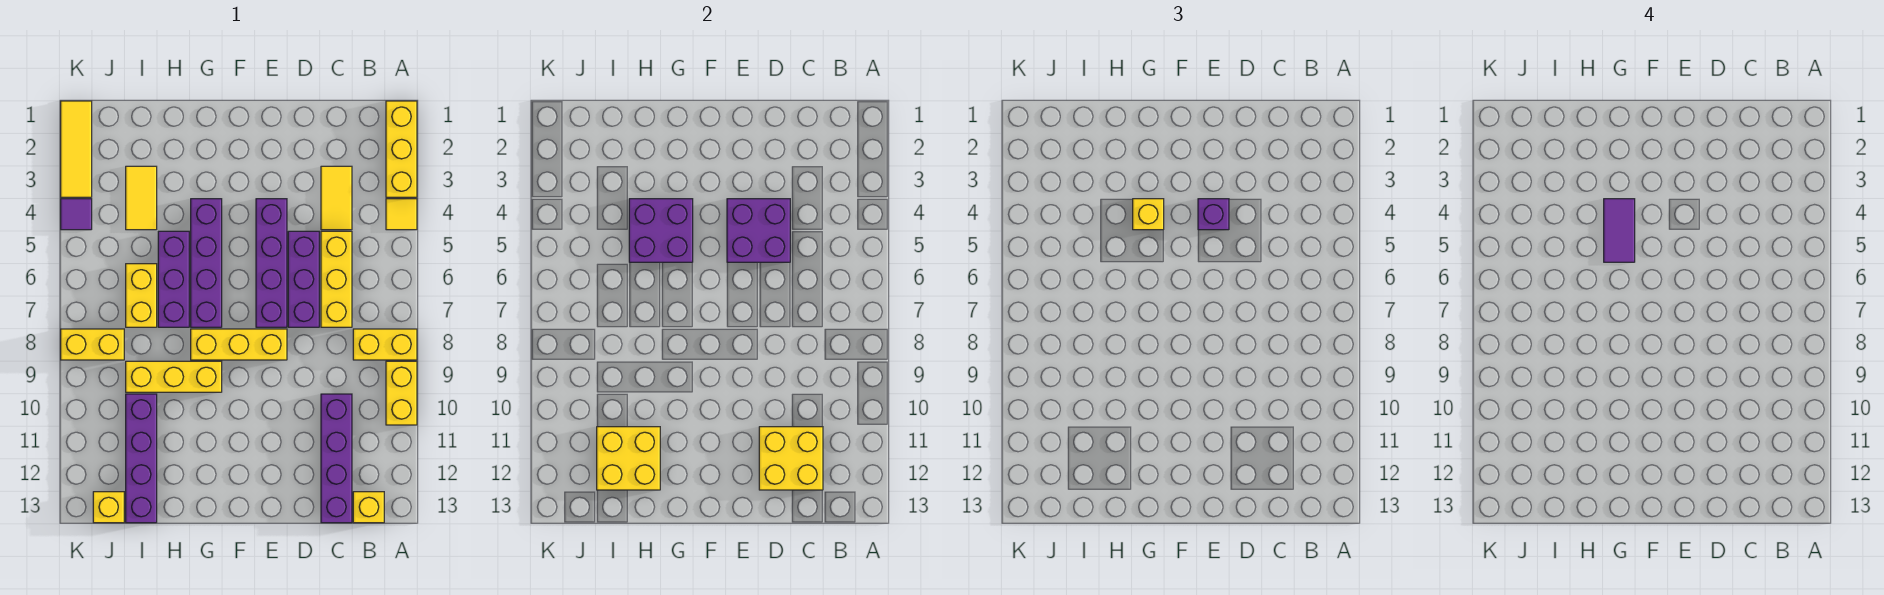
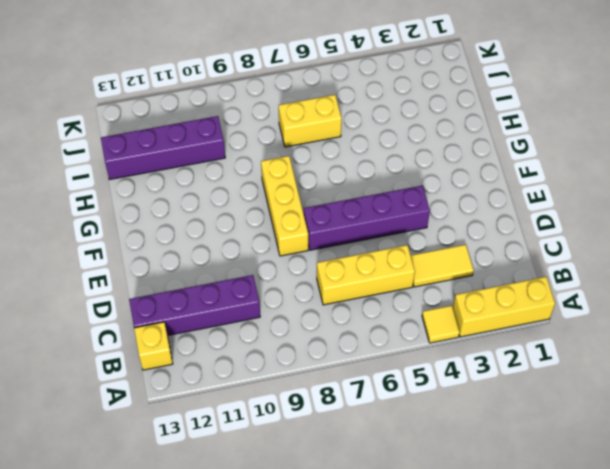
none -> yellow 1x2 brick [353,329,417,360]
none -> yellow 1x2 brick [386,361,417,425]
none -> purple 1x3 brick [288,231,319,327]

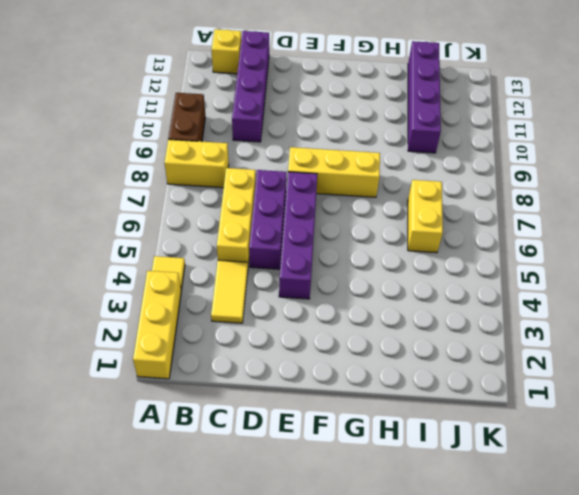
brown 1x2 brick [168,93,205,142] -> yellow 1x2 brick [386,361,417,425]
none -> purple 1x4 brick [191,199,222,327]
none -> yellow 1x3 brick [126,361,222,392]
none -> purple 1x3 brick [158,231,189,327]

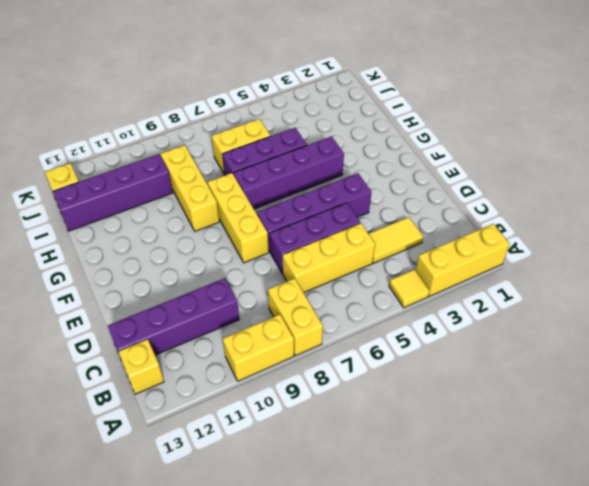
none -> yellow 1x2 tile [126,166,157,230]
none -> yellow 1x2 brick [61,329,124,360]
none -> yellow 1x3 tile [61,101,92,197]

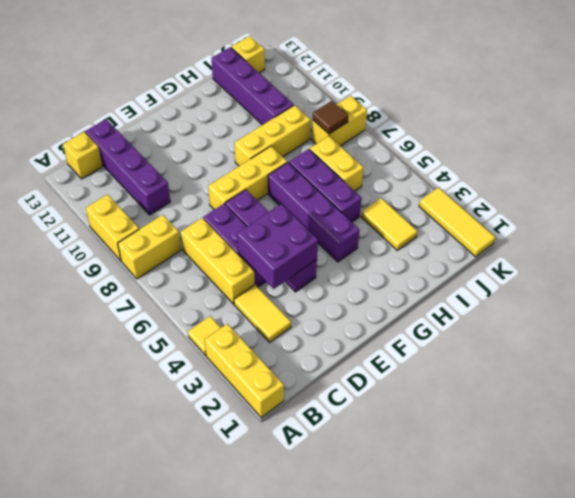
brown 1x1 tile [313,101,348,134] -> none
none -> purple 1x1 tile [61,199,92,230]
none -> yellow 2x2 brick [759,427,823,490]
none -> purple 2x2 brick [629,199,693,262]

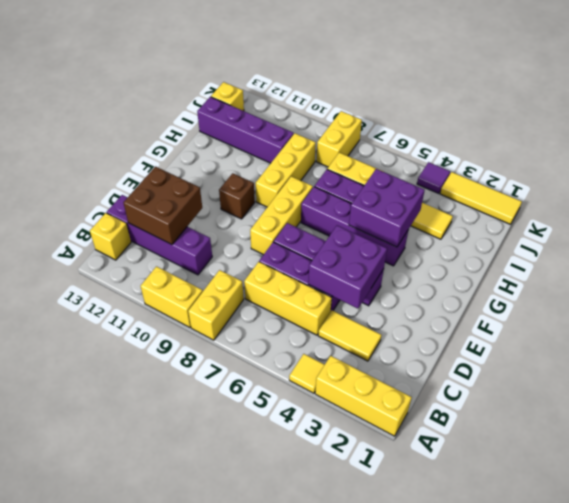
brown 2x2 brick [124,167,202,245] -> yellow 2x2 brick [759,427,823,490]
brown 1x1 brick [219,173,255,219] -> none
none -> yellow 2x2 brick [597,427,660,490]
none -> purple 1x1 brick [1198,199,1229,230]
none -> yellow 1x1 brick [1133,199,1164,230]

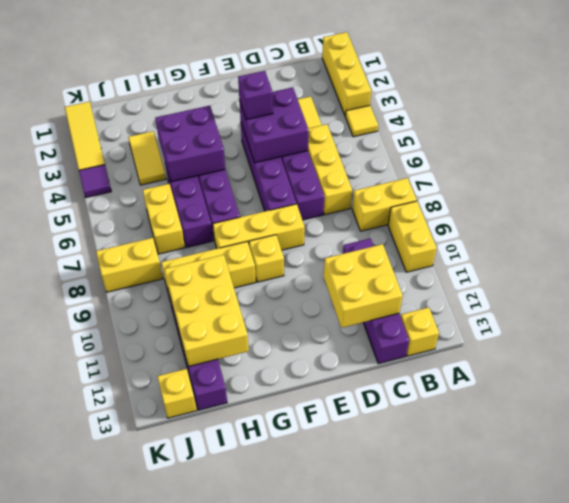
yellow 1x1 brick [249,235,284,282] -> yellow 1x1 brick moved to [1133,199,1164,230]
yellow 2x3 brick [164,255,249,367] -> yellow 2x2 brick [597,427,660,490]
none -> purple 1x2 tile [1604,199,1635,262]

